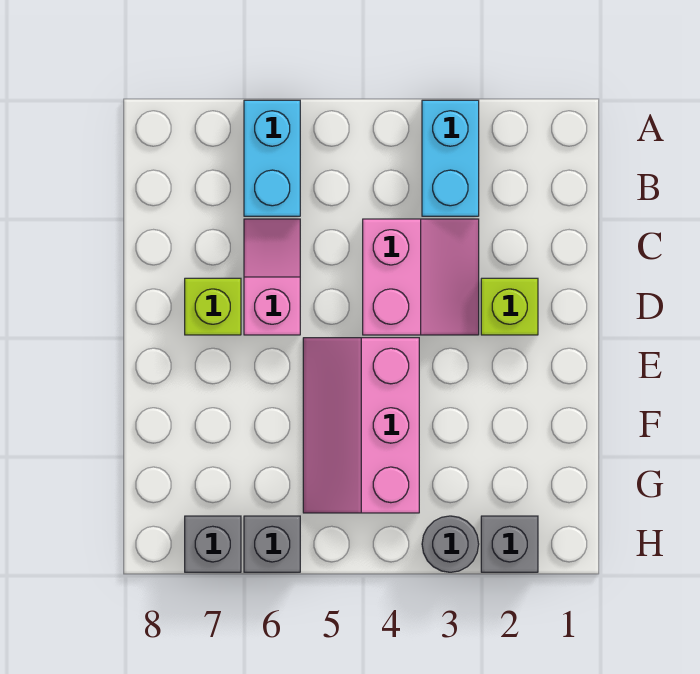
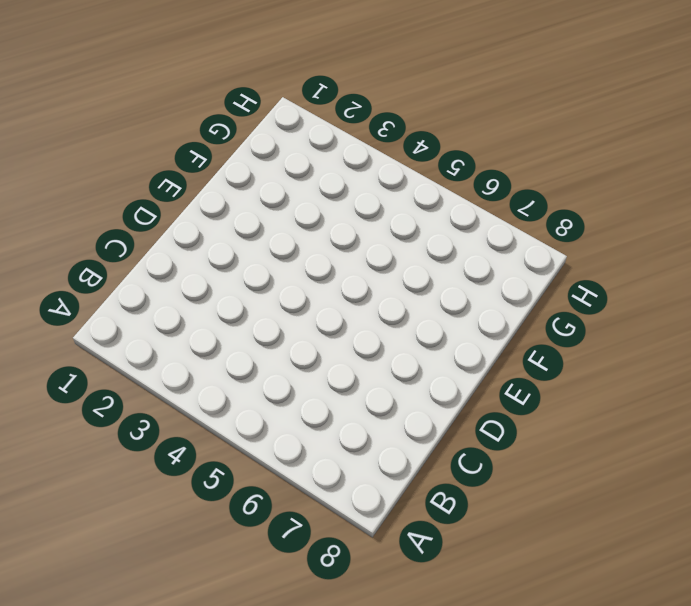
none -> cyan 1x2 brick [422,100,479,216]
none -> cyan 1x2 brick [244,100,300,216]

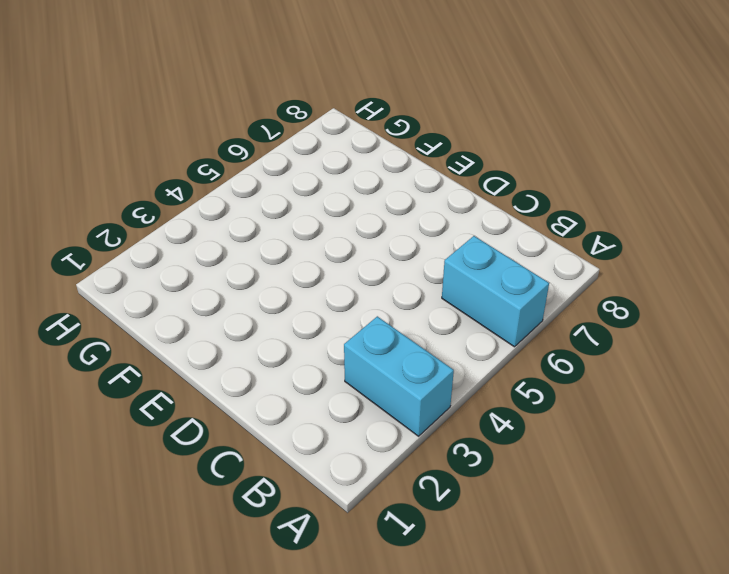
none -> pink 2x2 slope [363,219,479,335]
none -> pink 1x2 slope [244,219,300,335]

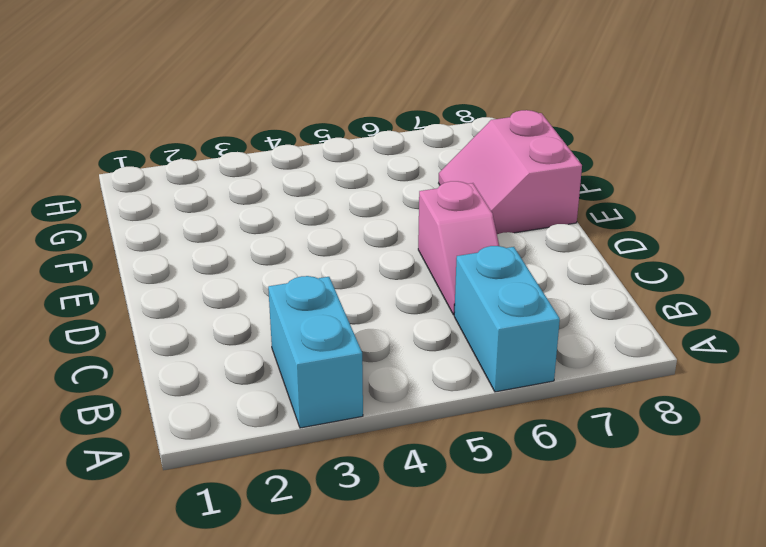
pink 2x2 slope [439,110,582,234] -> pink 2x2 slope moved to [363,219,479,335]
none -> lime 1x1 brick [481,278,538,335]
none -> lime 1x1 brick [185,278,241,335]

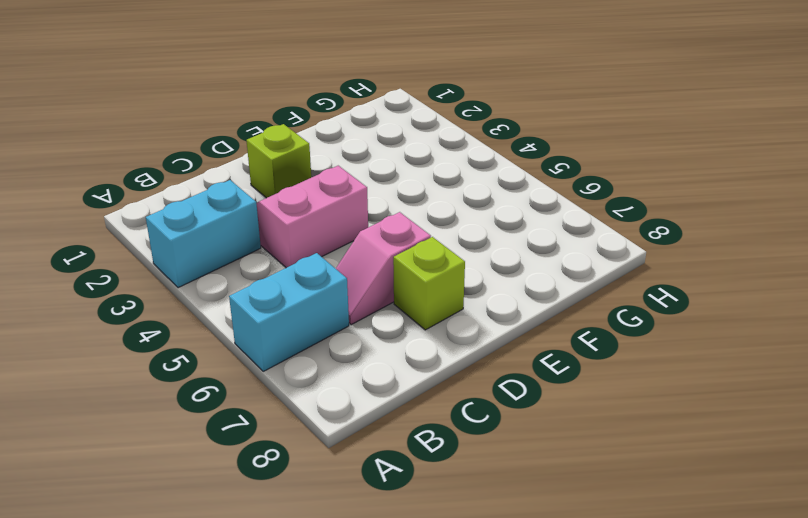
none -> pink 2x3 slope [303,338,419,513]
none -> grey 1x1 brick [481,516,538,572]

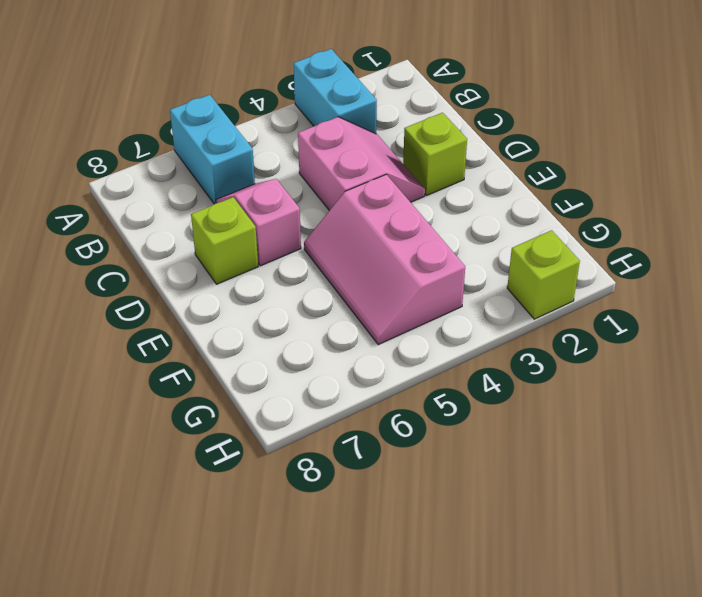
lime 1x1 brick [507,230,580,319] -> grey 1x1 brick [481,516,538,572]
none -> grey 1x1 round brick [422,516,479,572]
none -> grey 1x1 brick [244,516,300,572]

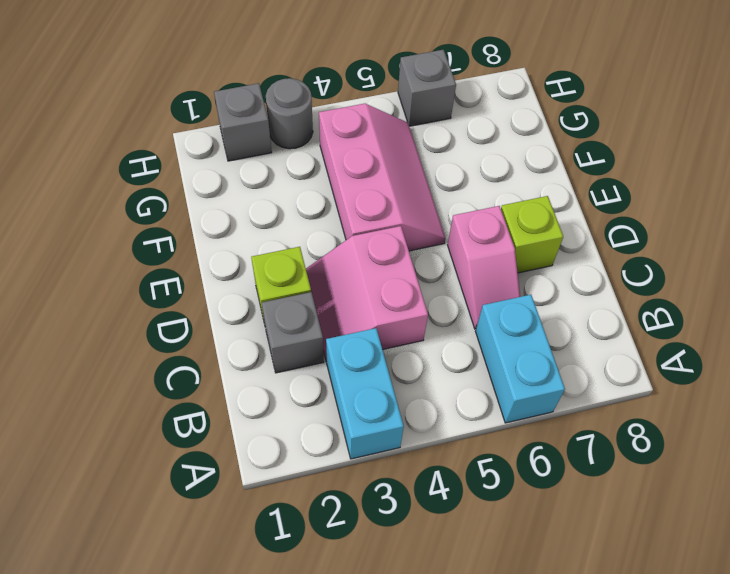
grey 1x1 brick [262,292,324,373] -> grey 1x1 brick moved to [185,516,241,572]

